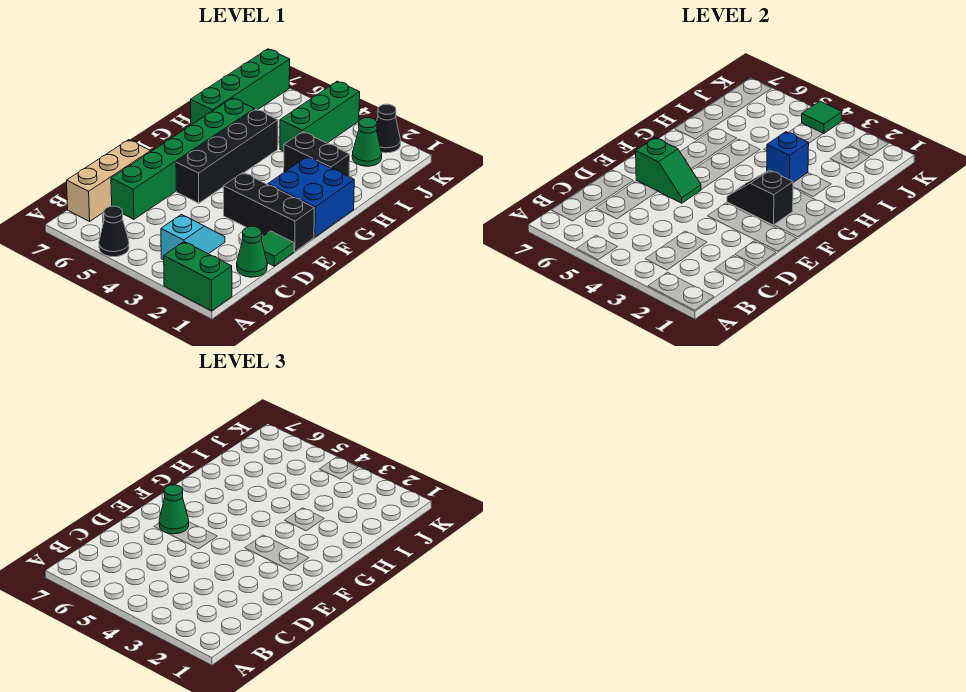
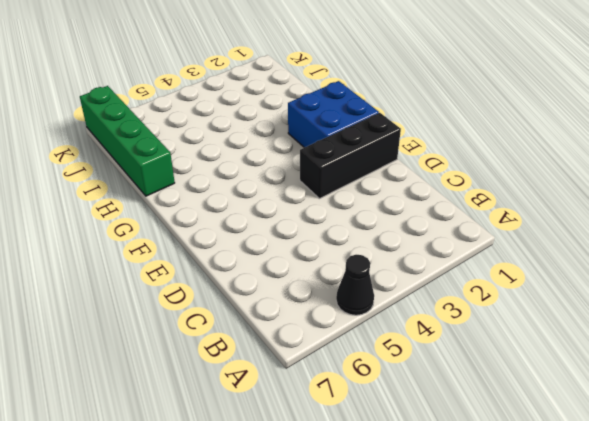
none -> green 1x2 brick [164,242,232,311]
none -> cyan 1x2 slope [161,215,225,260]
none -> tan 1x3 brick [67,140,151,221]

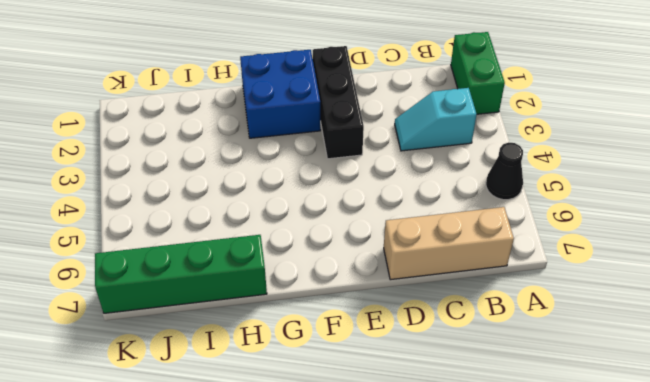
none -> green 1x1 cone [237,226,267,277]
none -> green 1x6 brick [111,98,255,219]
none -> green 1x1 tile [261,231,294,266]

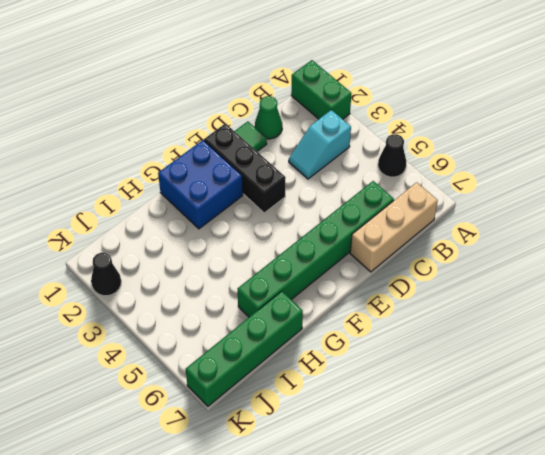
none -> black 1x4 brick [176,109,278,203]
none -> black 1x2 brick [284,132,350,177]
none -> green 1x3 brick [280,81,360,151]

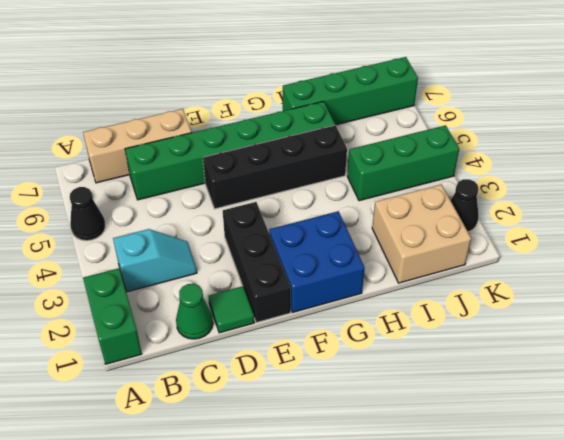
tan 2x2 brick [372,184,471,283] -> green 1x1 cone [352,118,382,166]
none -> black 1x2 brick [284,132,350,177]
none -> green 1x2 slope [636,138,701,203]
none -> black 1x2 slope [727,170,793,225]

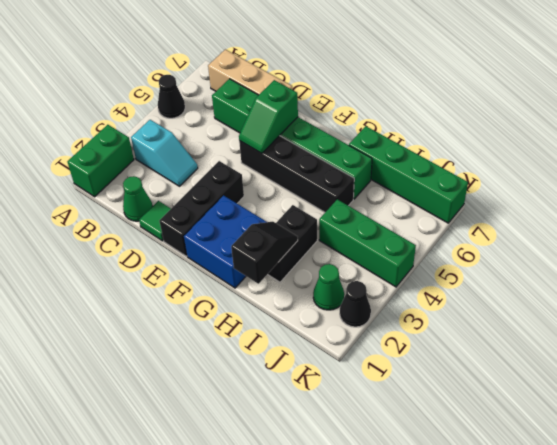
black 1x2 slope [231,222,298,284] -> black 1x2 slope moved to [727,170,793,225]
none -> blue 1x1 brick [767,132,809,182]
none -> green 1x1 tile [802,101,842,134]
none -> green 1x1 cone [159,485,189,534]

